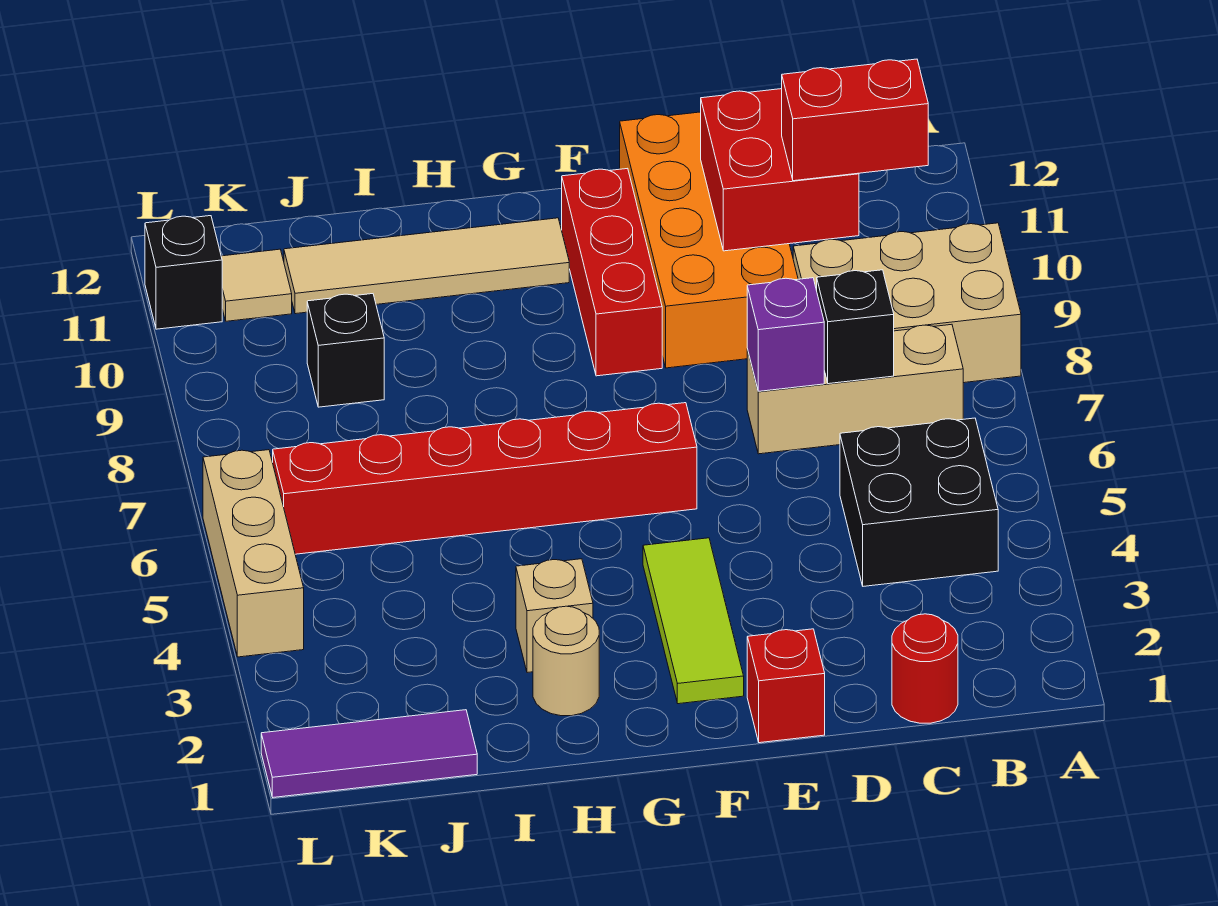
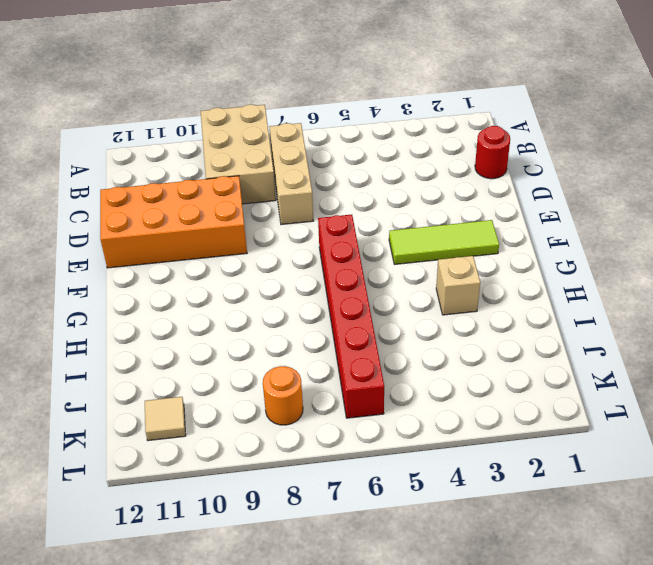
orange 1x1 round brick [263,366,303,425] -> none
none -> black 2x2 brick [840,418,998,586]
none -> red 1x1 brick [747,629,825,743]
none -> red 1x3 brick [562,168,662,376]

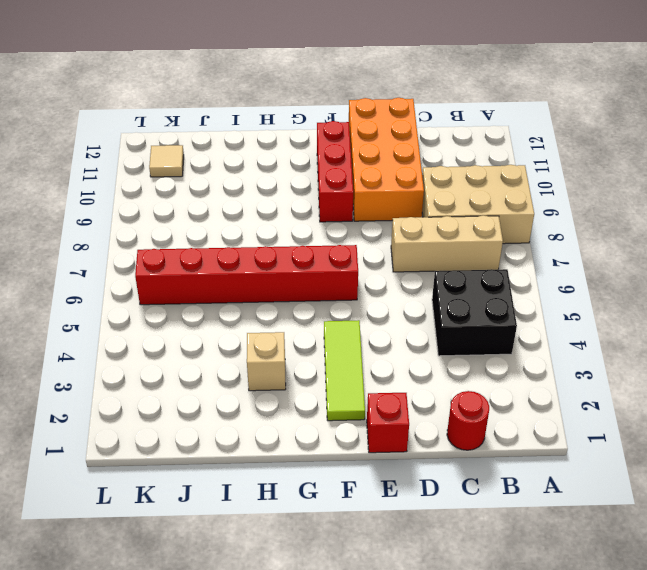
none -> tan 1x4 tile [284,218,569,314]
none -> tan 1x1 round brick [533,606,599,716]
none -> purple 1x3 tile [261,710,477,797]

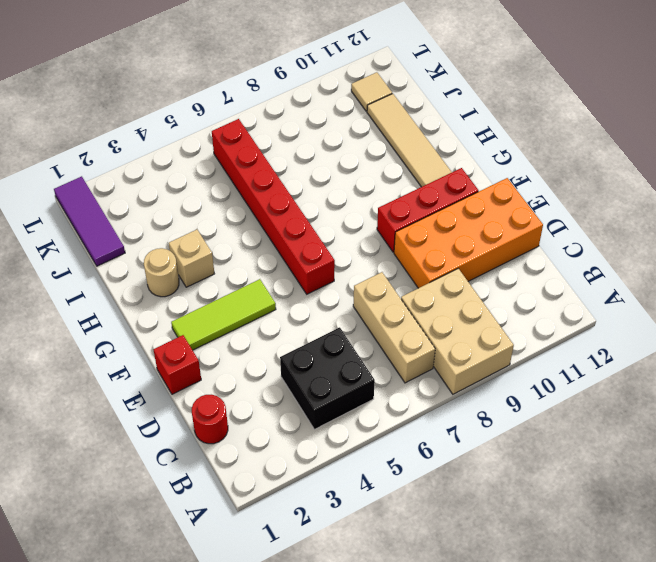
none -> black 1x1 brick [307,294,384,407]
none -> tan 1x3 brick [203,450,304,657]
none -> black 1x1 brick [145,216,222,329]

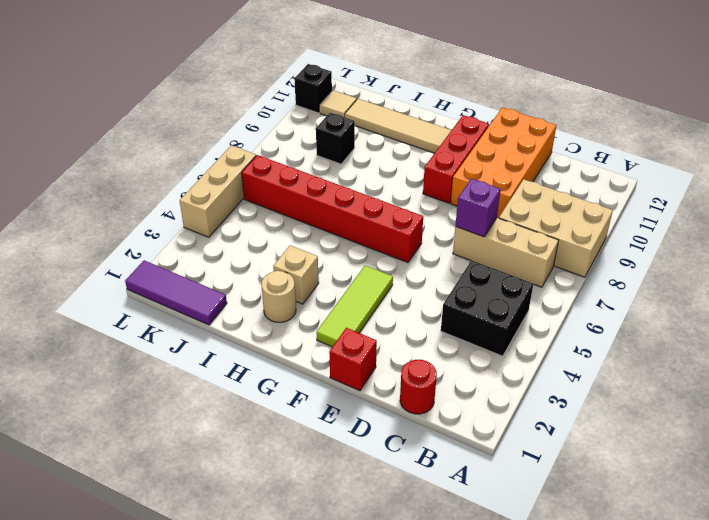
none -> black 1x1 brick [817,270,894,384]
none -> red 2x2 brick [701,89,859,251]
none -> red 1x2 brick [782,59,928,181]

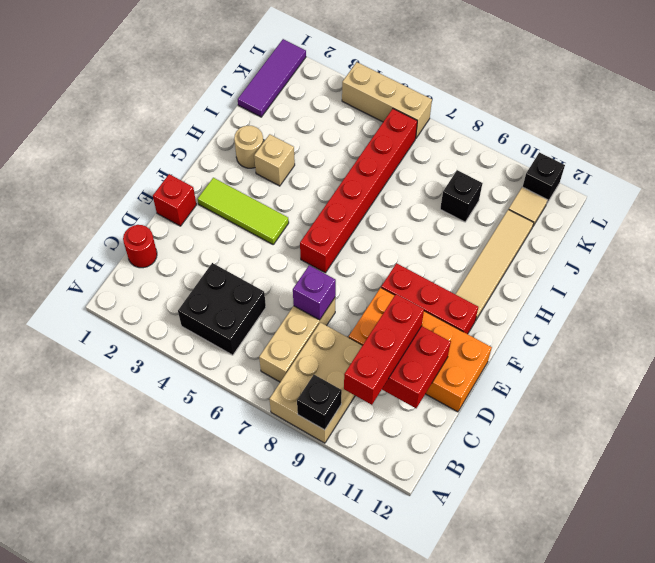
black 1x1 brick [297,375,342,430] -> black 1x1 brick moved to [817,270,894,384]
red 1x3 brick [344,294,424,405] -> red 1x2 brick [782,59,928,181]

